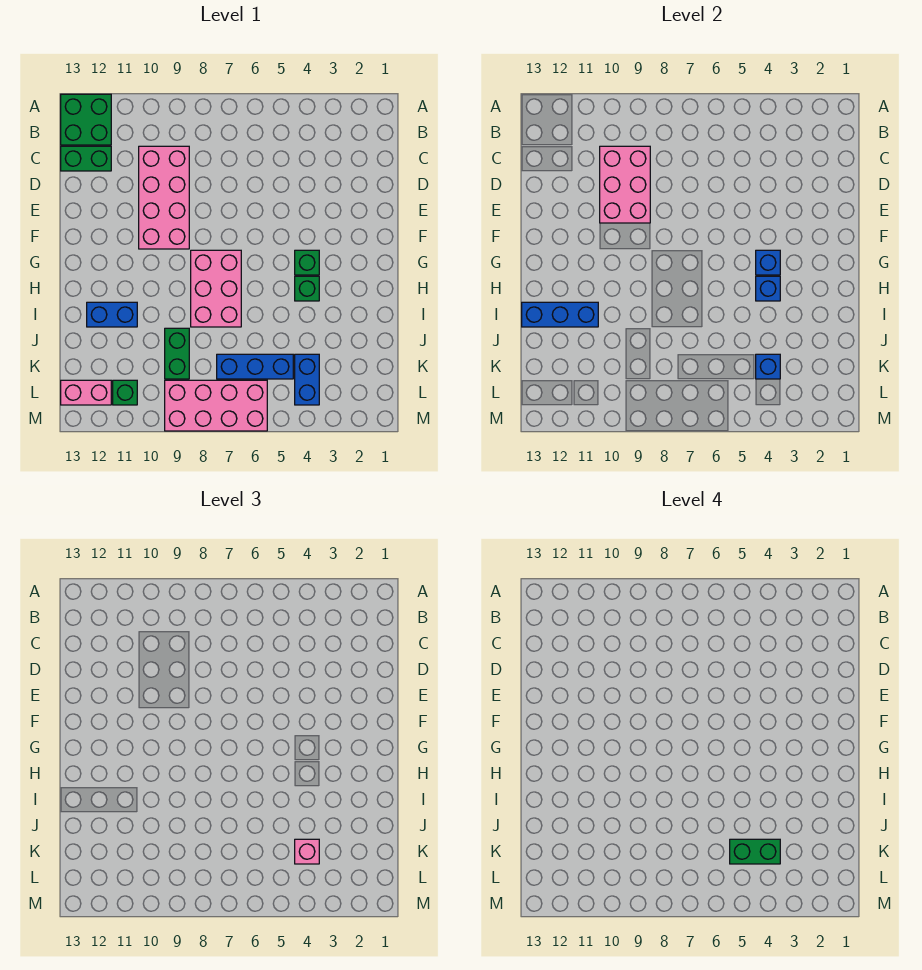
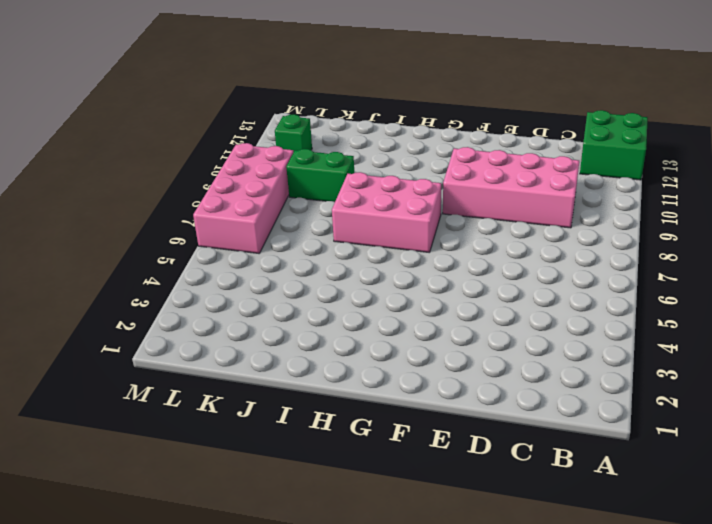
none -> green 1x2 brick [61,146,111,171]
none -> green 1x1 brick [295,250,319,275]
none -> green 1x1 brick [295,276,319,301]

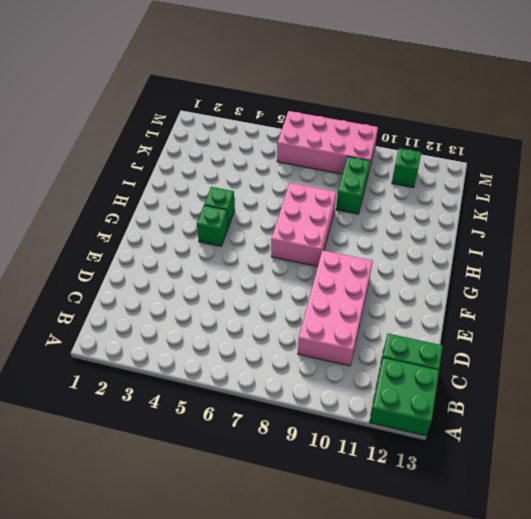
none -> blue 1x2 brick [87,302,137,327]
none -> blue 1x2 brick [295,354,319,405]
none -> blue 1x3 brick [217,354,293,379]

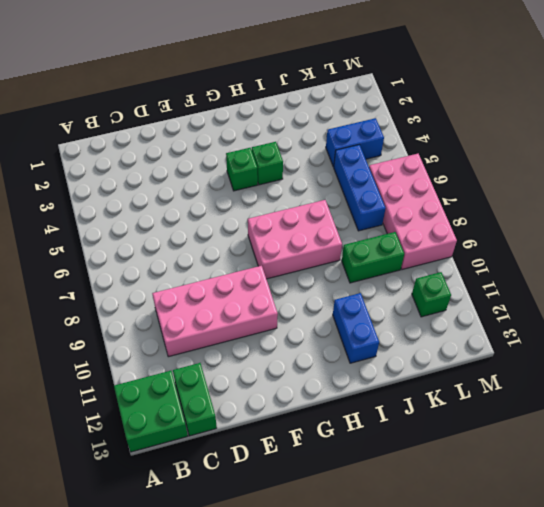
none -> pink 1x2 brick [61,380,111,405]
none -> pink 2x3 brick [600,146,650,223]
none -> blue 1x1 brick [756,250,780,275]

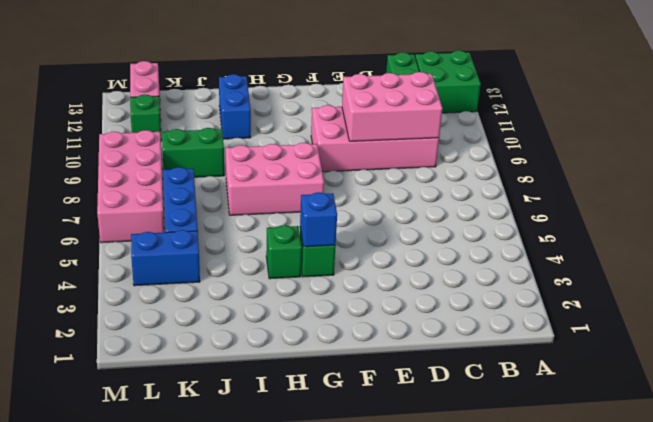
none -> blue 1x1 brick [756,276,780,301]
none -> blue 1x3 brick [522,302,598,327]
none -> blue 1x1 brick [756,354,780,379]

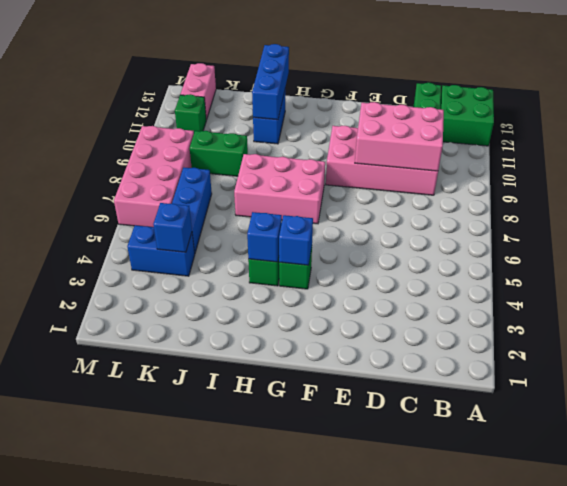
none -> pink 1x1 brick [295,839,319,864]
none -> green 1x2 brick [730,839,780,864]

